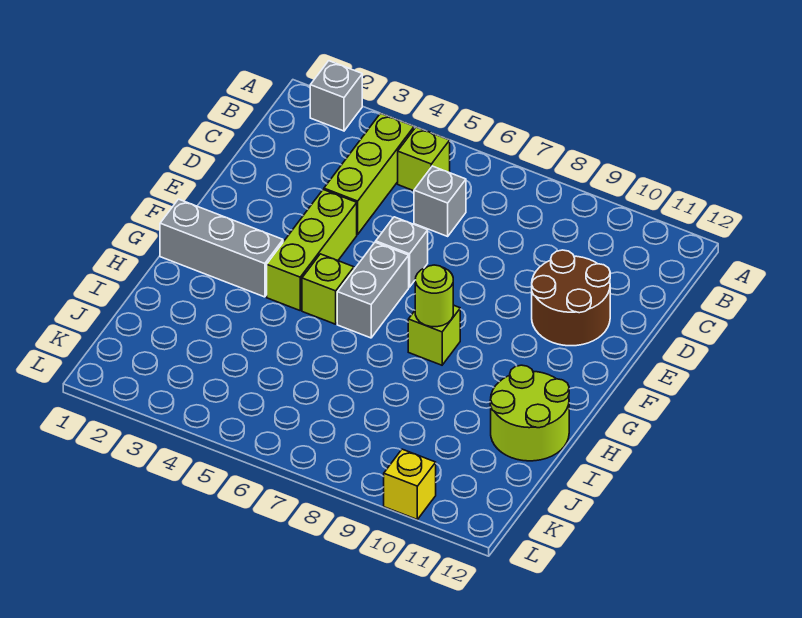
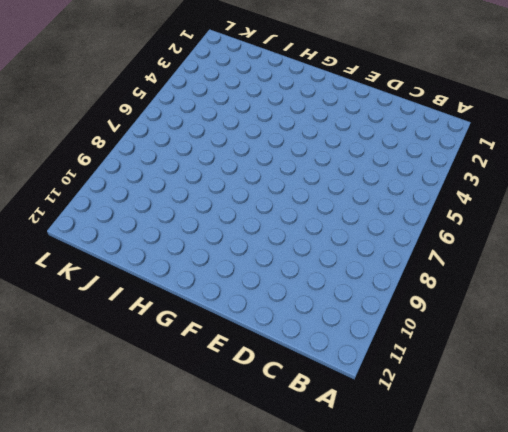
none -> grey 1x1 brick [310,61,362,131]
none -> lime 1x3 brick [324,113,414,234]
none -> lime 1x1 brick [398,127,450,191]

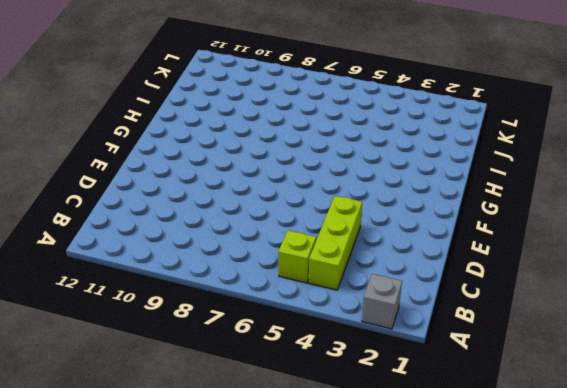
none -> grey 1x1 brick [414,166,466,236]
none -> brown 2x2 round brick [532,250,610,346]
none -> lime 1x3 brick [267,190,357,310]

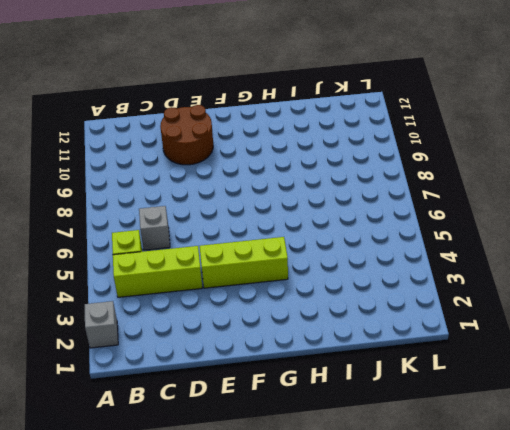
none -> grey 1x1 brick [376,217,428,287]
none -> grey 1x2 brick [337,242,409,338]
none -> grey 1x3 brick [160,199,283,297]

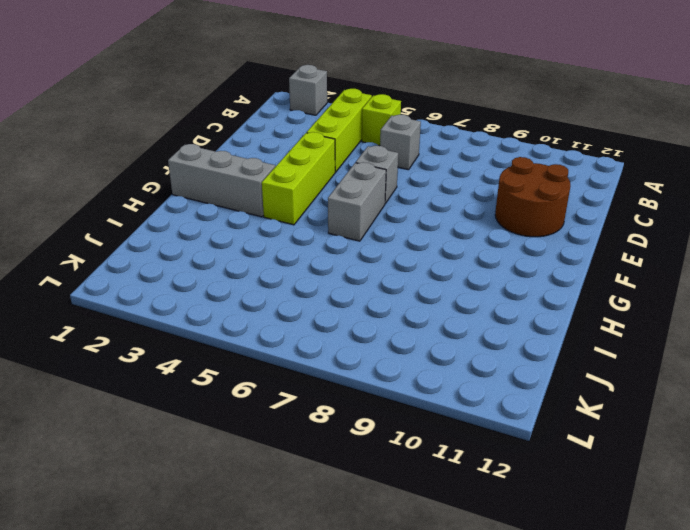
none -> lime 1x1 brick [302,254,354,324]
none -> lime 1x1 brick [408,305,460,365]
none -> lime 2x2 round brick [490,365,569,461]

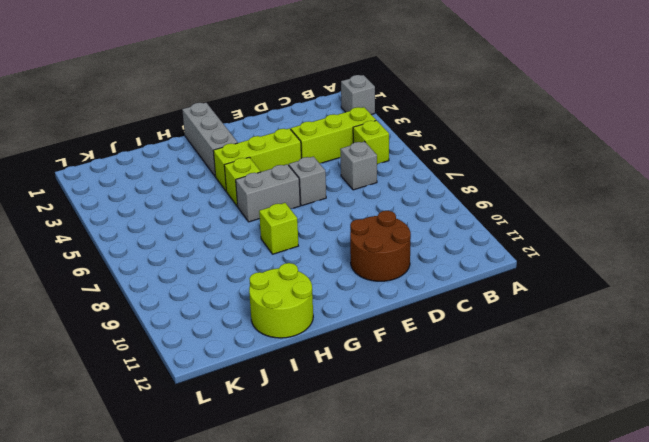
none -> yellow 1x1 brick [384,449,436,519]
none -> lime 1x1 round brick [415,265,453,327]

